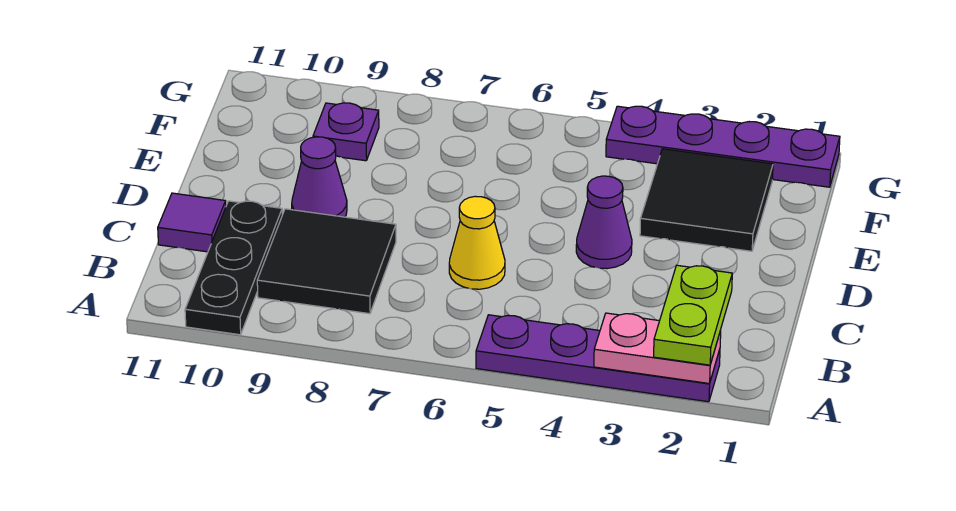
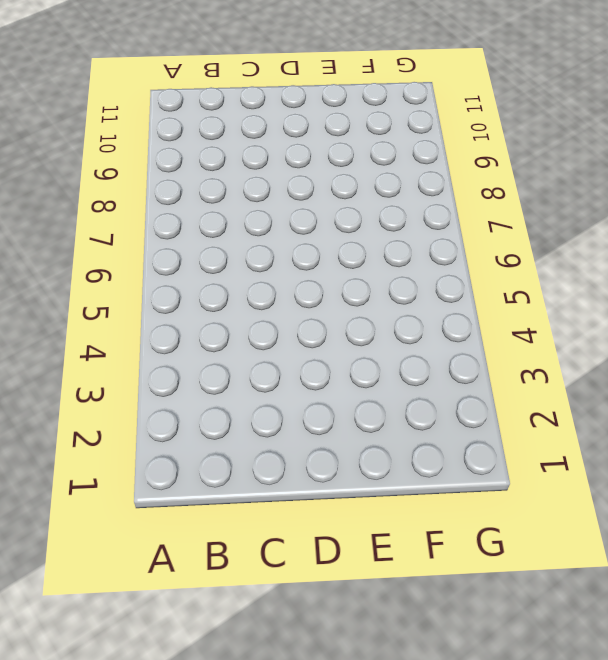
none -> purple 1x4 plate [476,315,720,402]
none -> black 1x3 plate [185,201,282,335]
none -> black 2x2 tile [257,209,396,314]

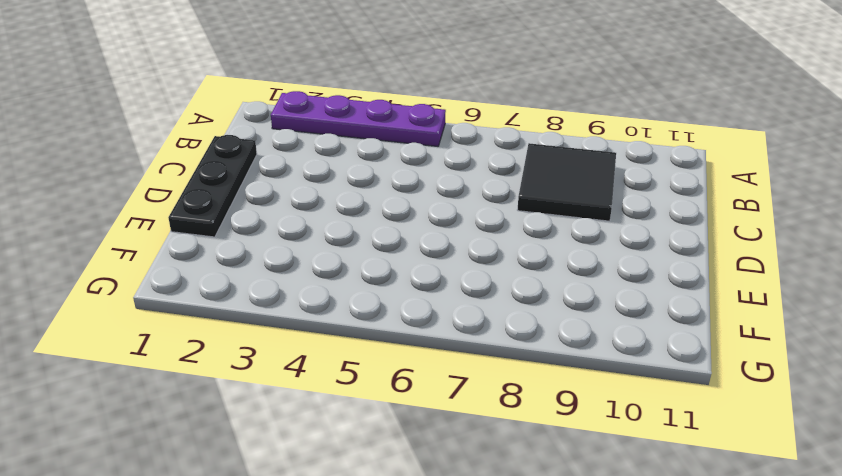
black 1x3 plate [168,135,257,237] -> black 1x3 plate moved to [185,201,282,335]
none -> yellow 1x1 cone [449,196,505,289]
none -> purple 1x1 tile [158,193,226,252]
none -> purple 1x1 cone [576,176,632,269]

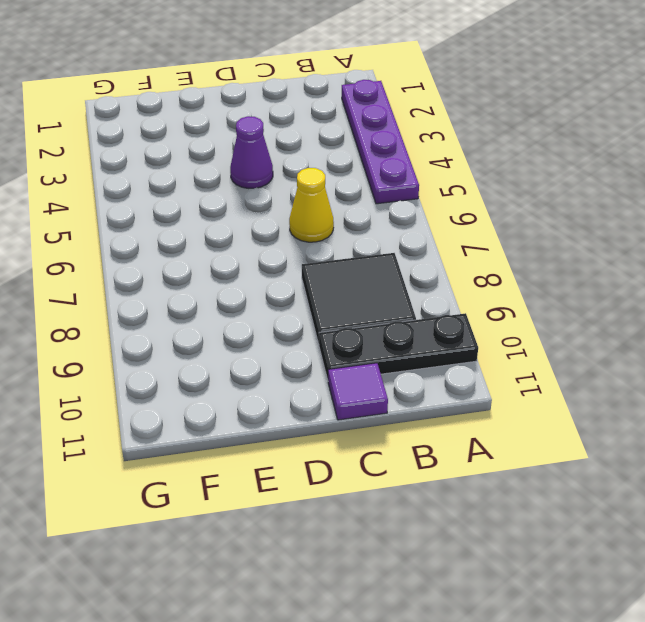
none -> purple 1x1 cone [292,137,347,217]
none -> black 2x2 tile [640,149,773,251]
none -> purple 1x1 plate [313,103,379,161]

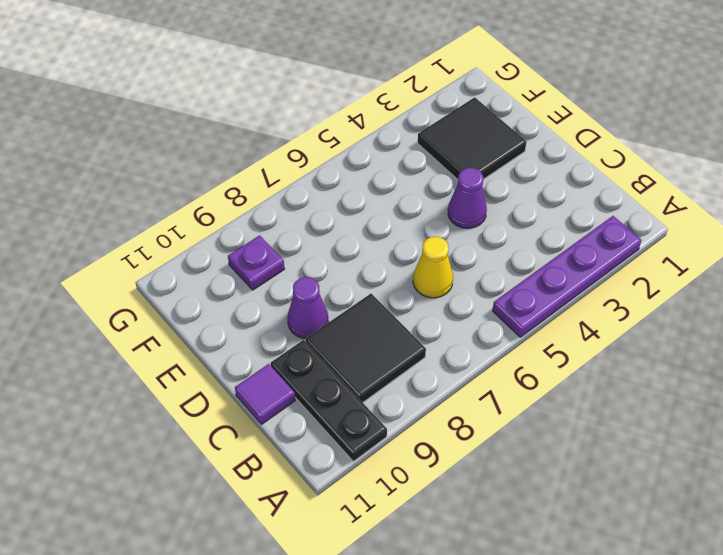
none -> purple 1x4 plate [606,106,840,187]
none -> pink 1x2 plate [594,313,721,384]
none -> lime 1x2 plate [654,265,732,365]

